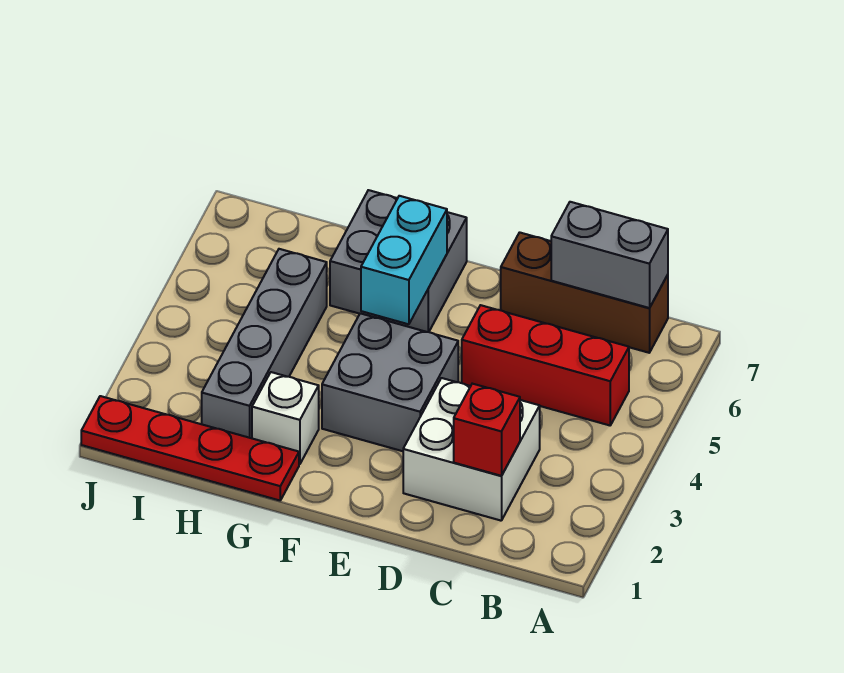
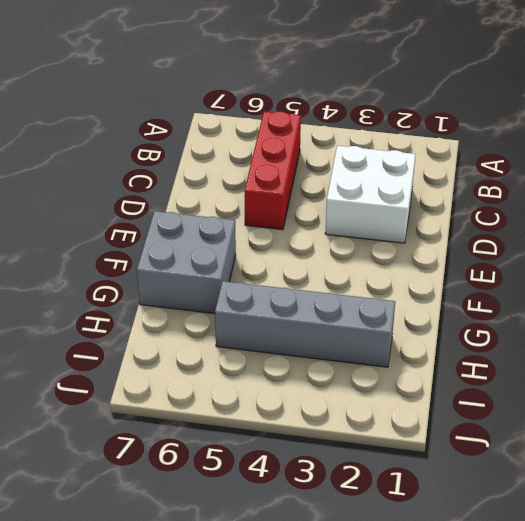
none -> brown 1x3 brick [501,232,668,353]
none -> grey 2x2 brick [322,313,458,451]

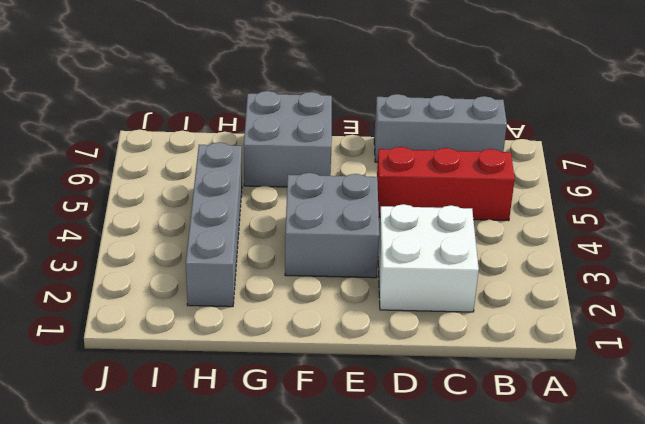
grey 1x3 brick [374,94,507,162] -> brown 1x3 brick [501,232,668,353]
none -> red 1x4 plate [81,396,299,500]
none -> white 1x1 brick [252,372,319,464]

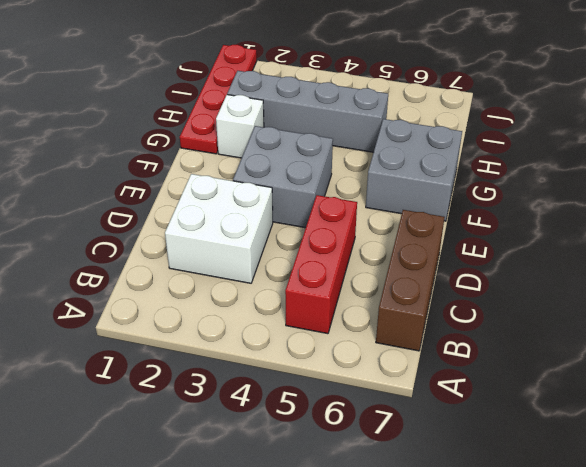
none -> grey 1x2 brick [551,202,668,308]
none -> red 1x1 brick [454,384,520,476]

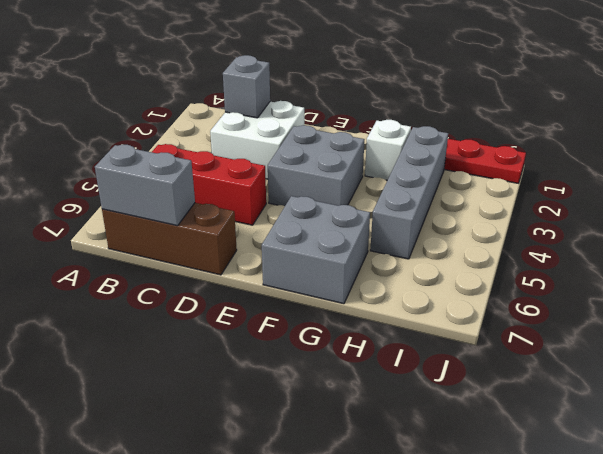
grey 1x1 brick [223,55,270,118] -> red 1x1 brick [454,384,520,476]
none -> cyan 1x2 brick [361,196,447,324]

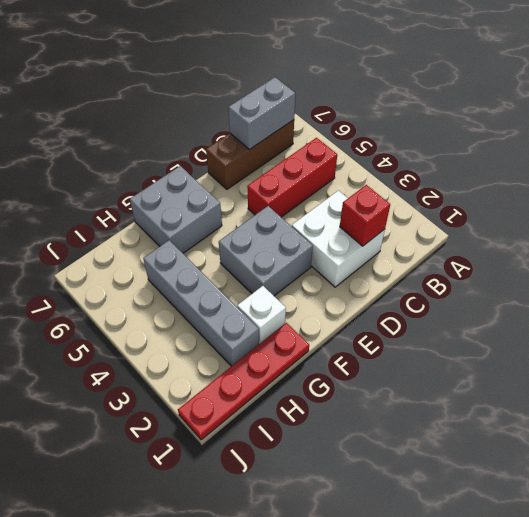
none -> cyan 1x2 brick [361,196,447,324]

